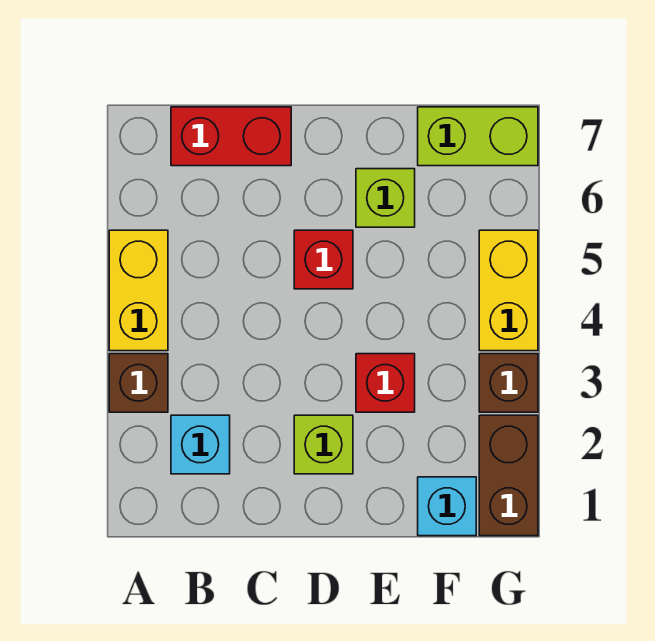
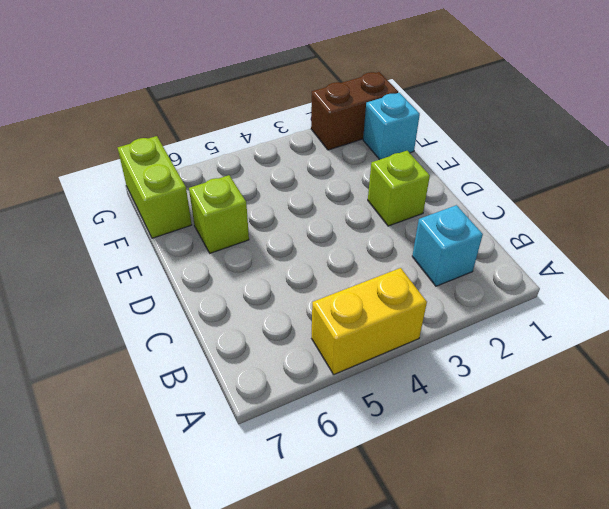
none -> brown 1x1 brick [109,354,168,412]
none -> red 1x2 brick [171,107,291,166]
none -> red 1x1 brick [294,230,353,289]

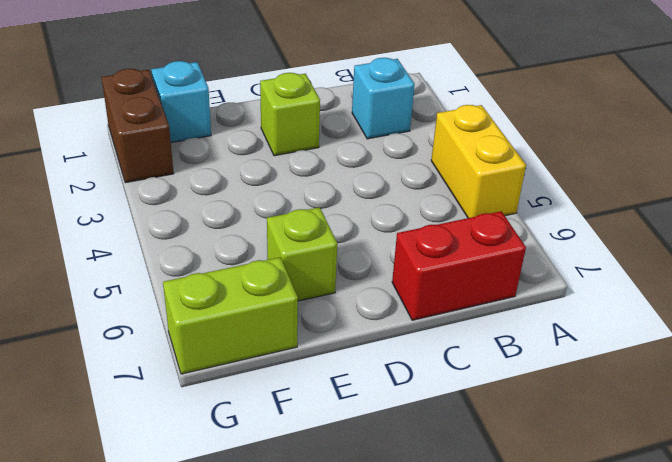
none -> brown 1x1 brick [109,354,168,412]
none -> red 1x1 brick [294,230,353,289]
none -> red 1x1 brick [356,354,415,412]

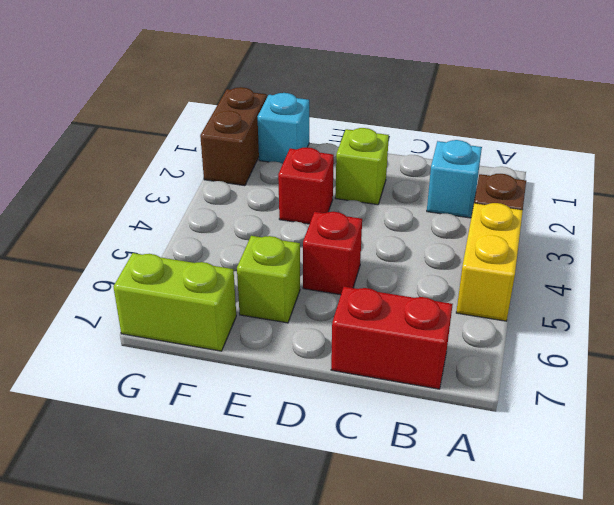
none -> brown 1x1 brick [479,354,538,412]
none -> yellow 1x2 brick [479,230,538,351]

